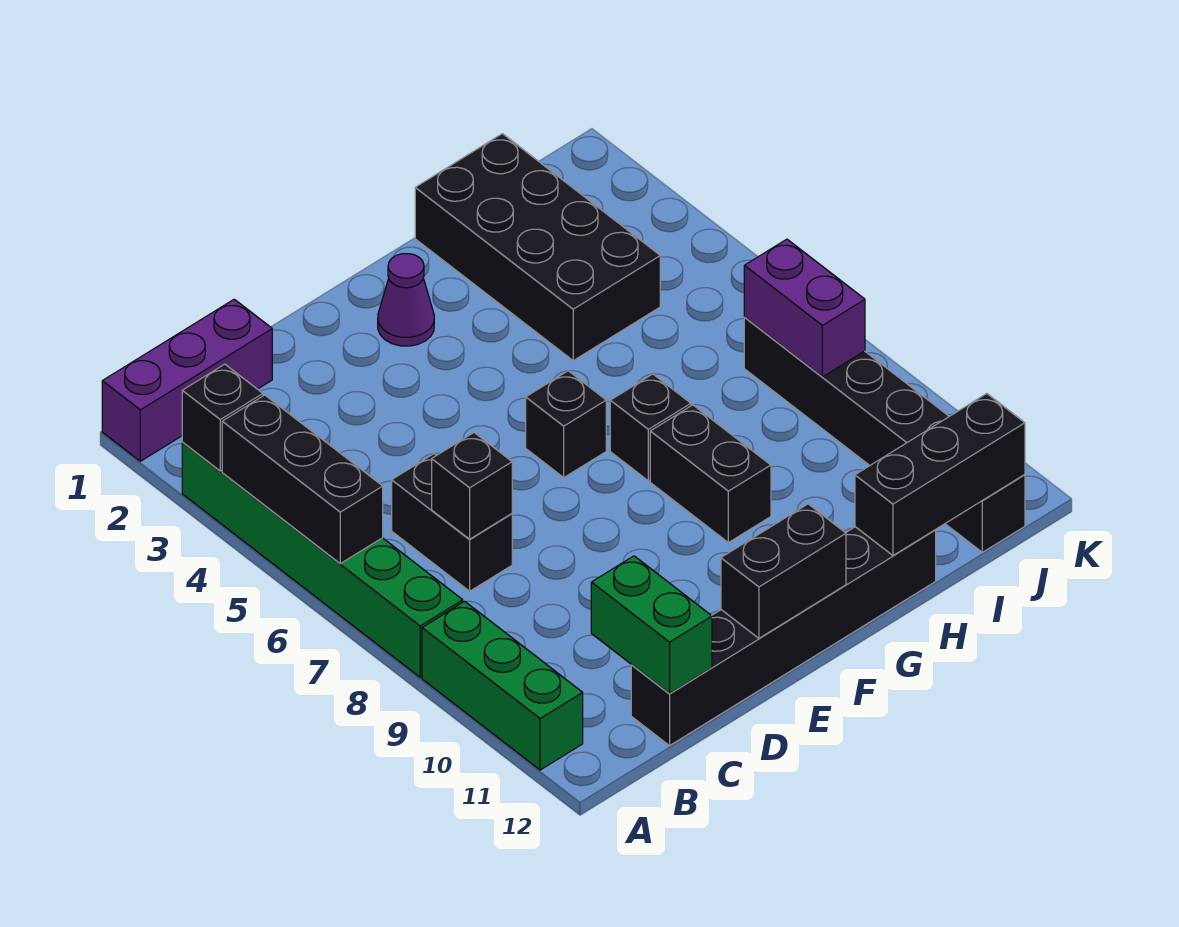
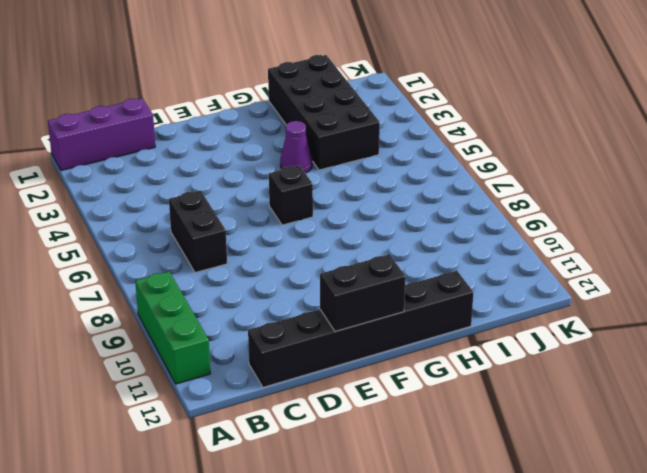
purple 1x1 cone [280,121,312,173] -> purple 1x1 cone moved to [378,254,434,346]
none -> green 1x6 brick [182,443,463,677]
none -> black 1x1 brick [610,374,691,481]
none -> black 1x2 brick [650,405,771,543]

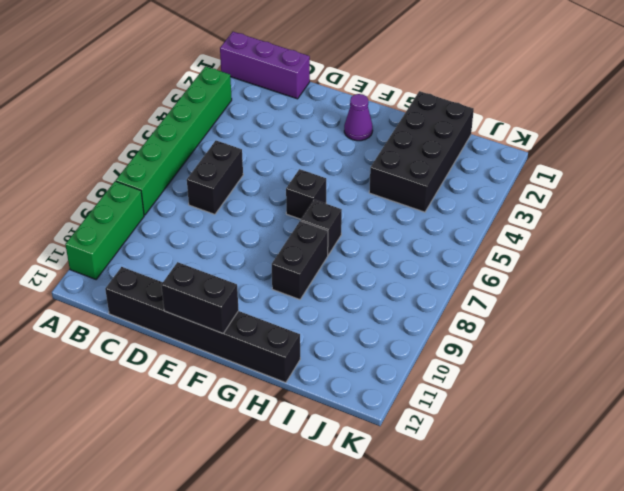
none -> black 1x6 brick [744,318,1025,552]
none -> black 1x1 brick [182,364,263,471]
none -> black 1x3 brick [222,395,383,563]

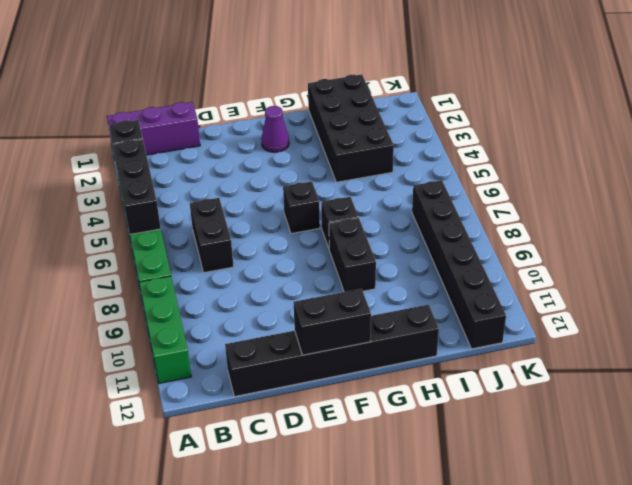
none -> black 1x1 brick [432,433,512,539]
none -> green 1x2 brick [591,556,712,694]
none -> black 1x3 brick [855,394,1025,555]

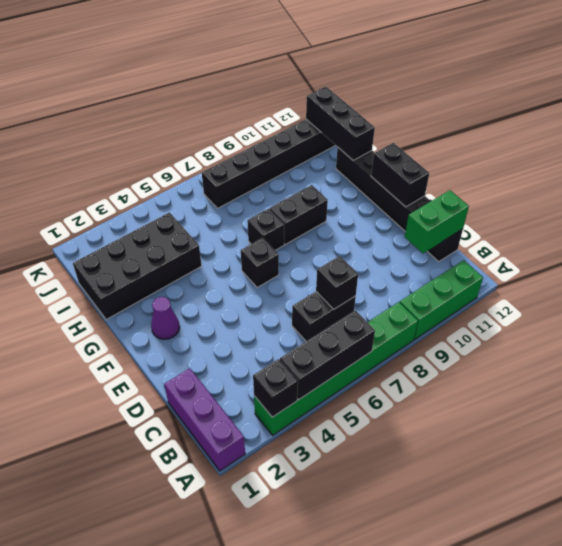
none -> purple 1x2 brick [744,239,865,377]

